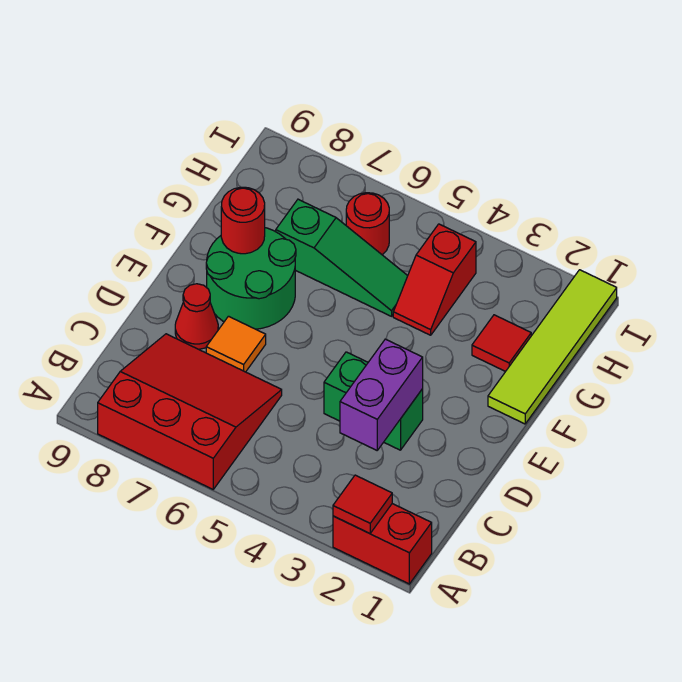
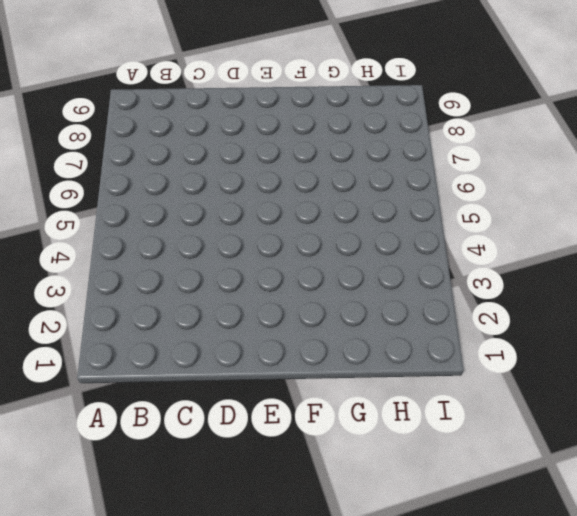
none -> red 1x2 brick [333,504,432,584]
none -> red 3x3 slope [98,334,282,489]
none -> green 1x2 brick [324,352,423,450]

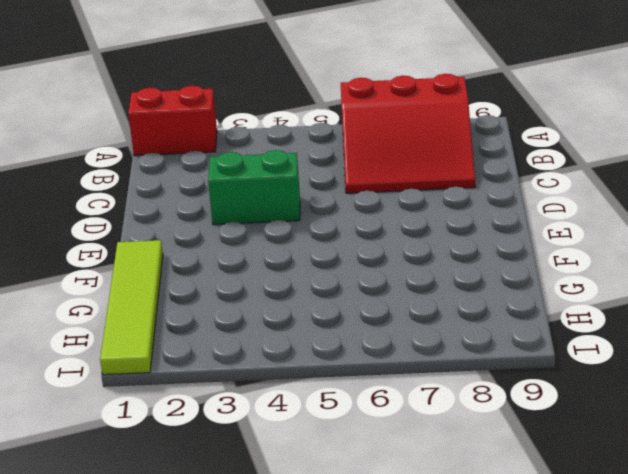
none -> orange 1x1 tile [206,316,266,372]
none -> red 1x1 cone [175,284,218,349]
none -> green 2x2 round brick [206,228,296,329]

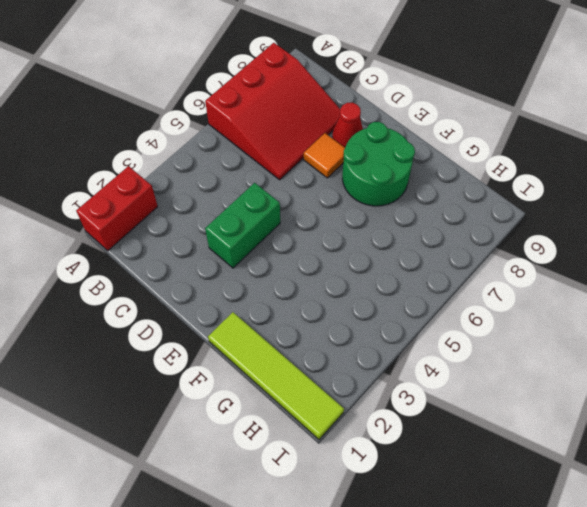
none -> red 1x1 tile [472,315,531,372]
none -> red 1x2 slope [393,224,476,335]
none -> green 1x3 slope [276,199,408,316]

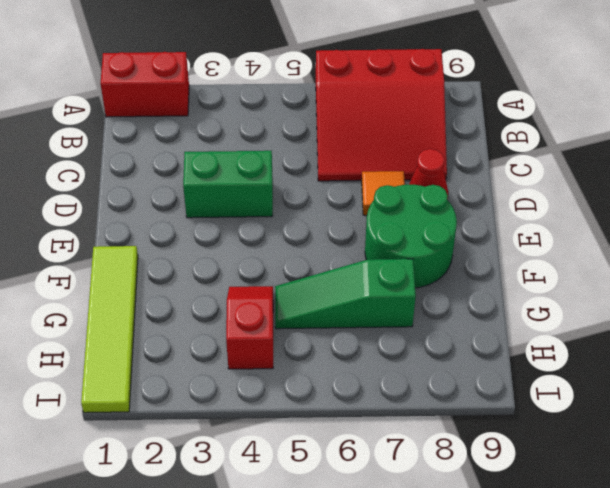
none -> red 1x1 tile [472,315,531,372]
none -> red 1x1 round brick [346,193,389,255]
none -> red 1x1 tile [333,475,392,533]

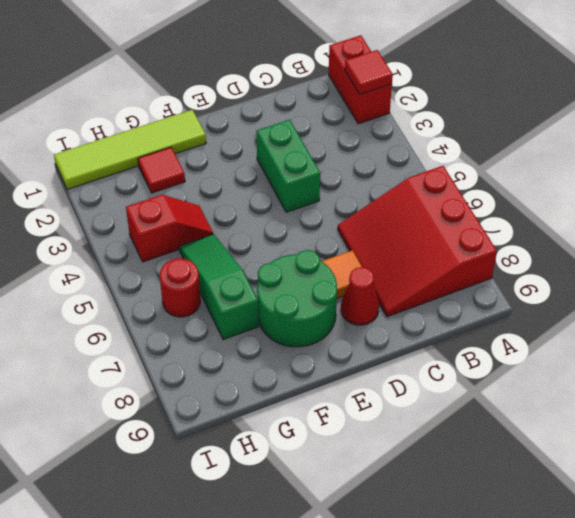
none -> purple 1x2 brick [340,339,423,450]
none -> red 1x1 round brick [221,187,265,254]

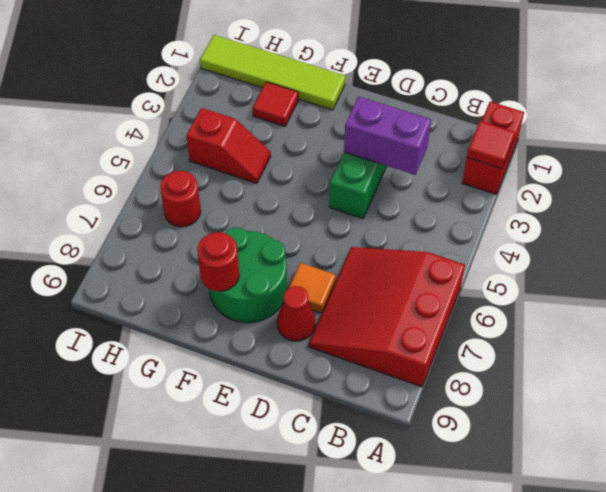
none -> green 1x3 slope [276,199,408,316]

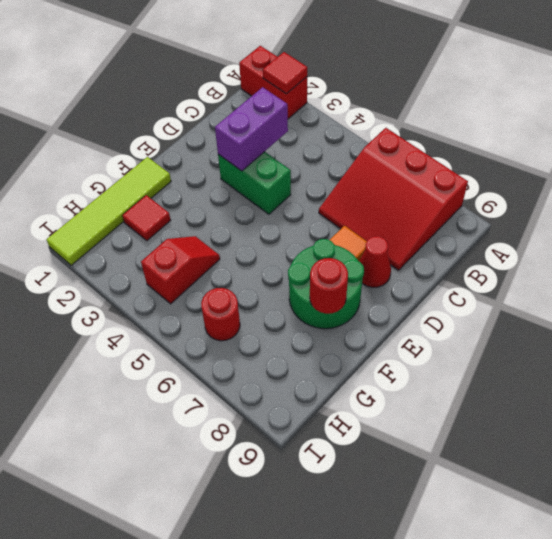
none -> green 1x3 slope [276,199,408,316]

